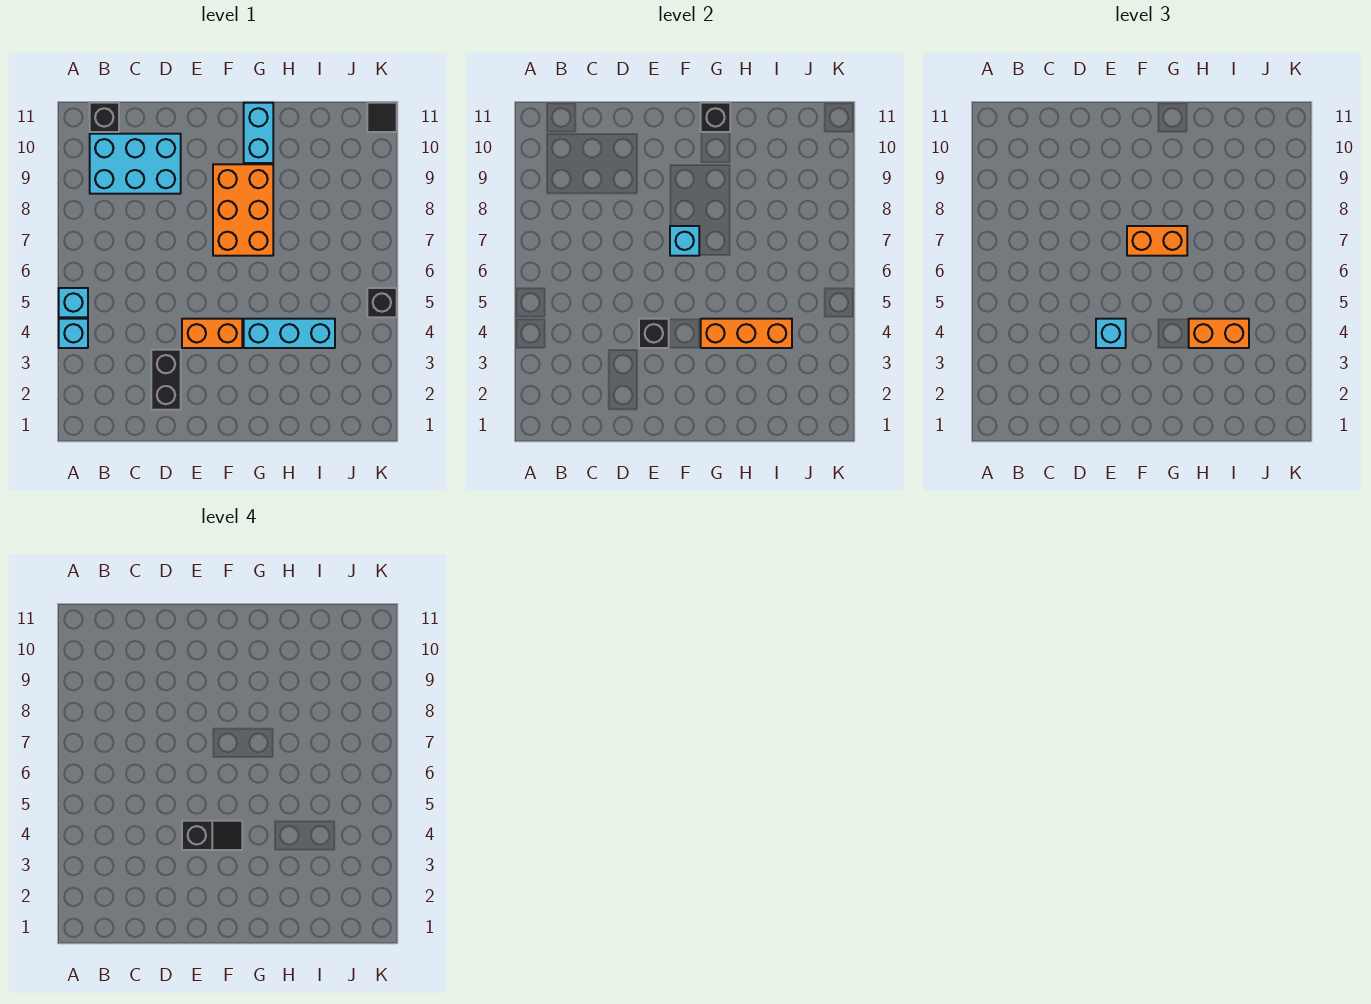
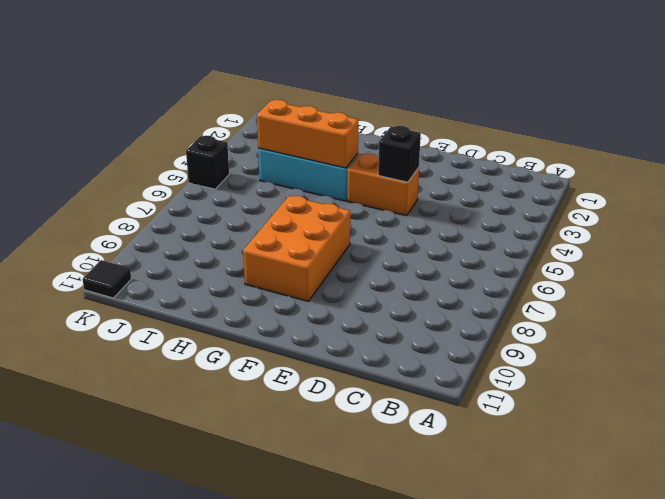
none -> cyan 1x1 brick [59,319,88,348]
none -> cyan 1x1 brick [59,288,88,317]
none -> cyan 2x3 brick [90,134,181,194]

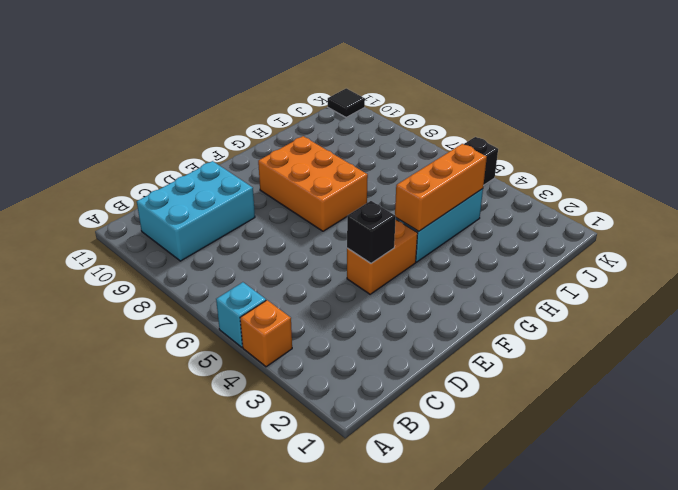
orange 1x1 brick [240,300,292,367] -> cyan 1x1 brick [59,319,88,348]
none -> black 1x1 brick [90,103,119,132]
none -> black 1x2 brick [151,350,181,410]
none -> cyan 1x2 brick [244,103,273,163]

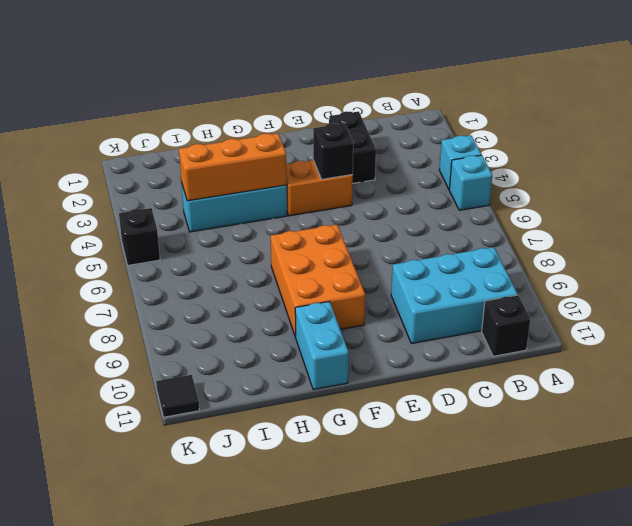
none -> cyan 1x1 brick [670,226,699,256]
none -> black 1x1 brick [701,103,730,132]
none -> cyan 1x1 brick [1096,319,1126,348]

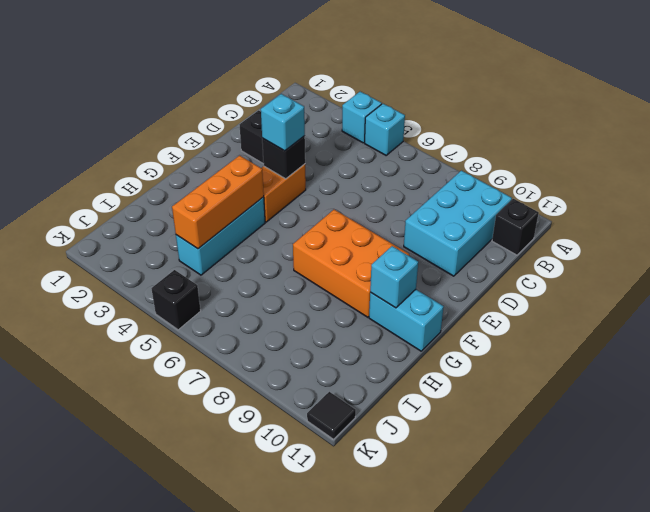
cyan 1x1 brick [370,246,418,308] -> cyan 1x1 brick moved to [670,226,699,256]
none -> black 1x1 brick [701,103,730,132]
none -> orange 1x2 brick [1127,226,1187,256]
none -> orange 1x2 brick [1189,319,1249,348]

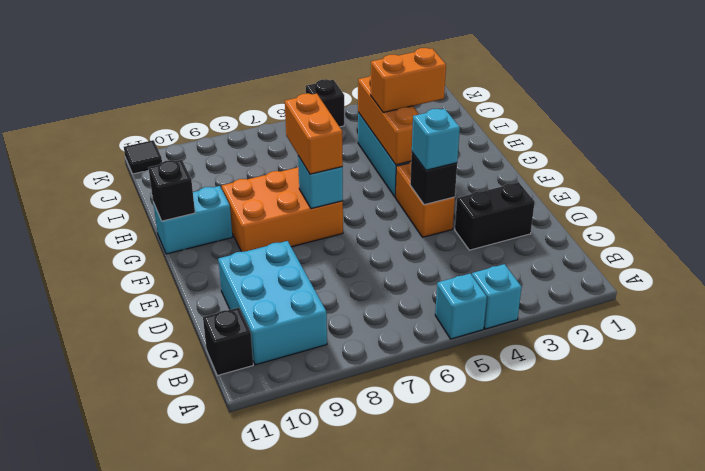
orange 1x2 brick [371,48,446,112] -> orange 1x2 brick turned to [1189,319,1249,348]
none -> black 1x2 slope [182,821,242,850]

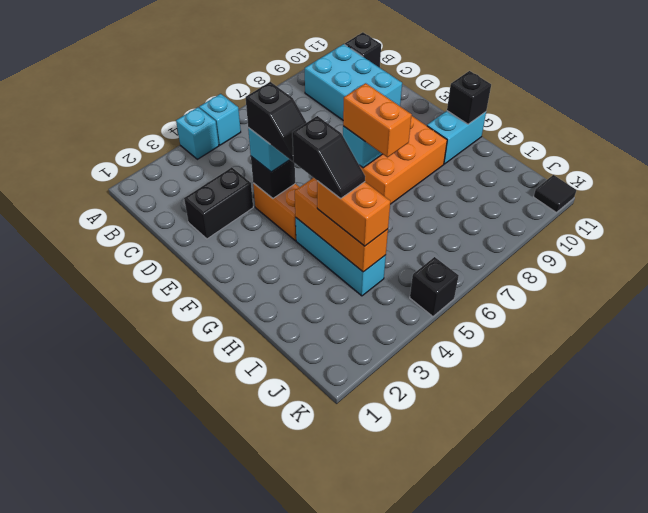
black 1x2 slope [292,116,365,199] -> none

